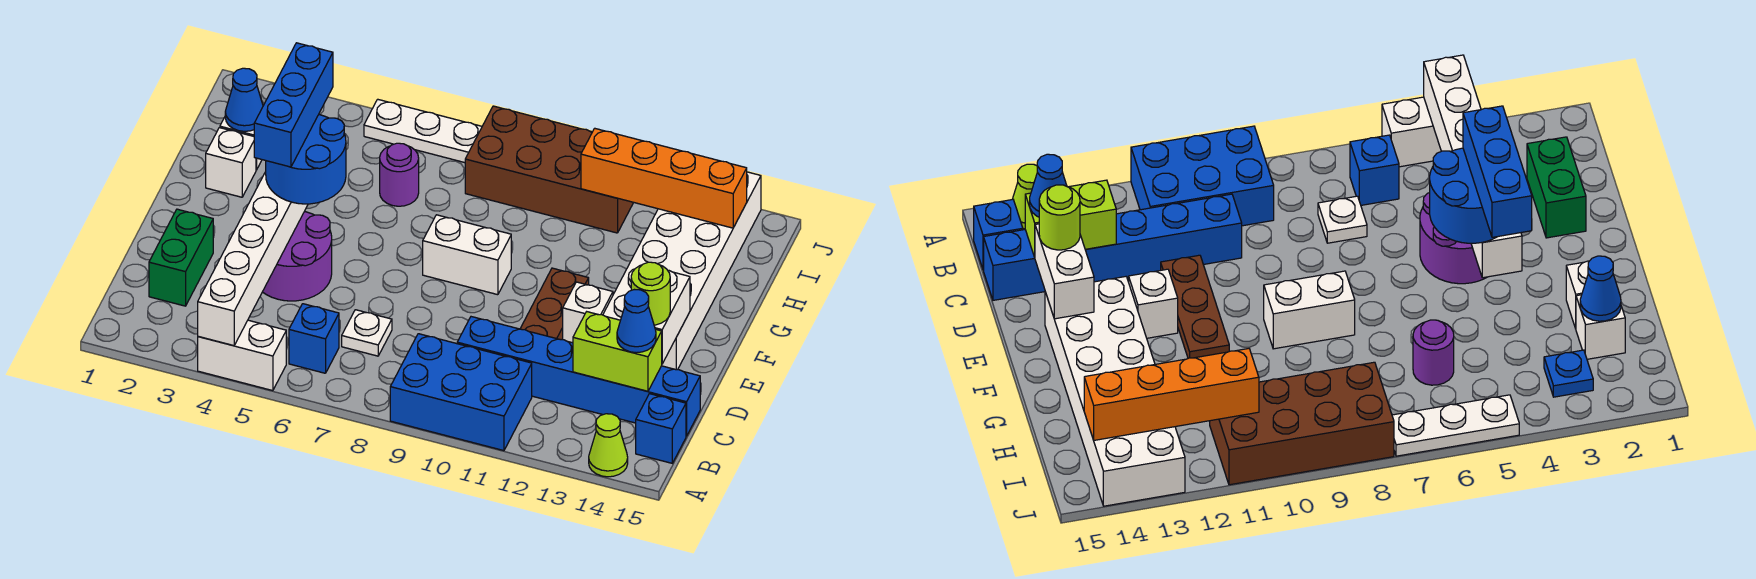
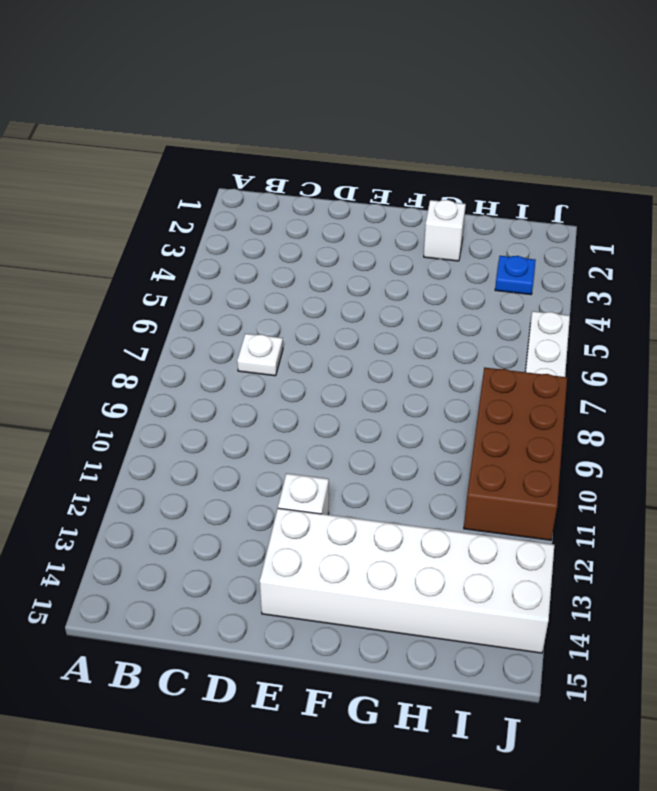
none -> white 1x2 brick [198,320,286,391]
none -> blue 2x3 brick [390,334,532,451]
none -> lime 1x1 cone [589,414,628,477]

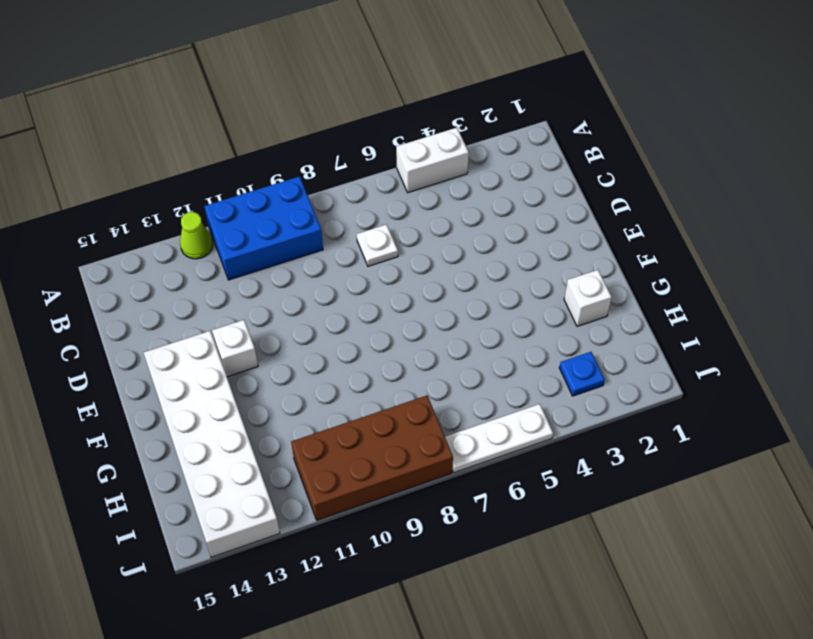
lime 1x1 cone [180,212,213,259] -> lime 1x1 cone moved to [589,414,628,477]
none -> blue 1x1 brick [289,304,339,373]
none -> blue 1x1 brick [636,394,686,463]
none -> green 1x2 brick [149,209,213,306]

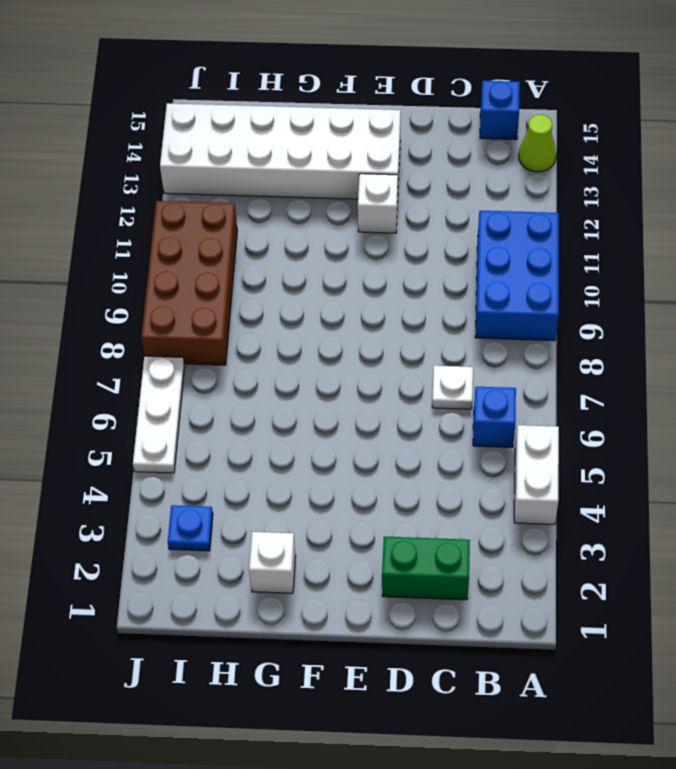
none -> blue 1x6 brick [457,317,700,436]
none -> purple 2x2 round brick [263,212,332,301]
none -> brown 1x3 plate [520,268,589,340]

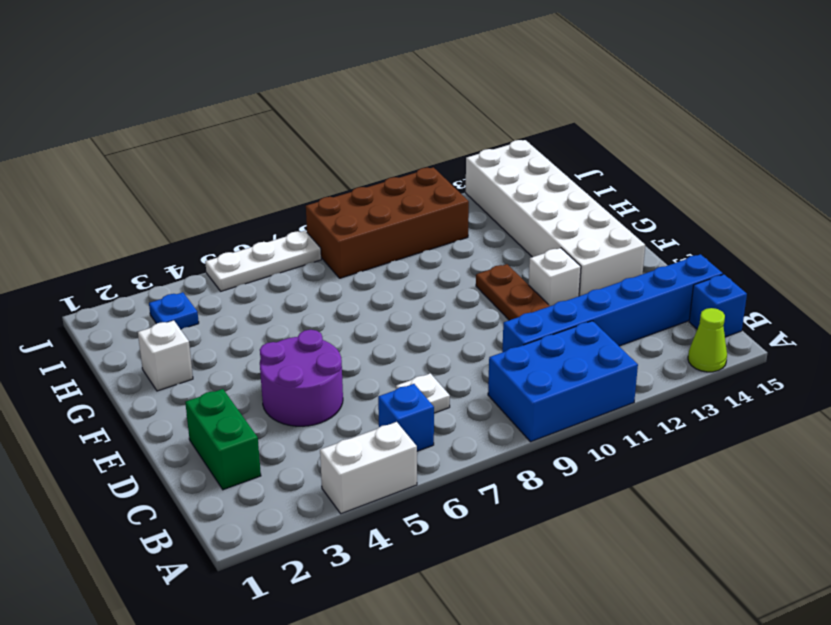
none -> white 1x2 brick [423,215,511,295]
none -> white 1x1 brick [1576,295,1625,359]
none -> purple 1x1 round brick [380,143,419,206]

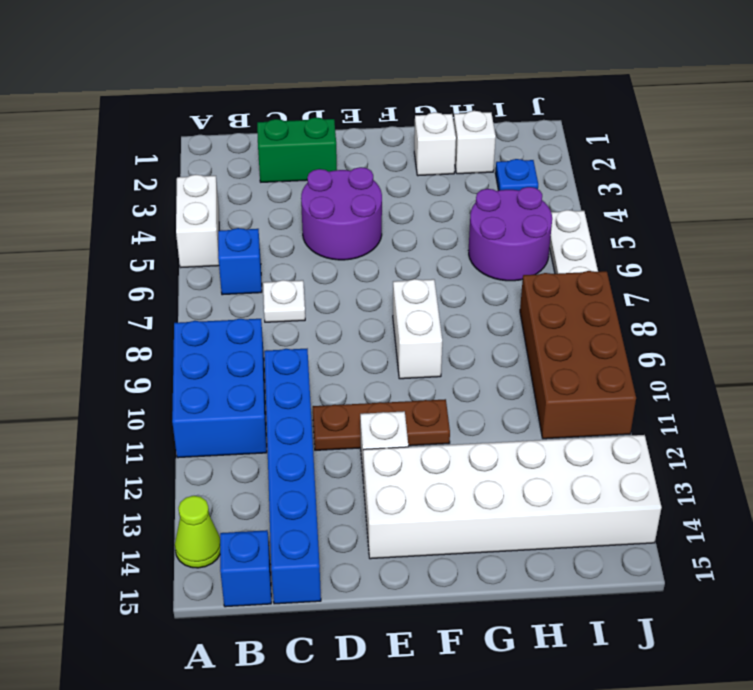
purple 2x2 round brick [469,187,552,281] -> purple 1x1 round brick [380,143,419,206]
none -> white 1x6 brick [198,172,308,346]
none -> lime 1x2 brick [573,312,662,391]
none -> white 1x2 brick [654,270,690,364]

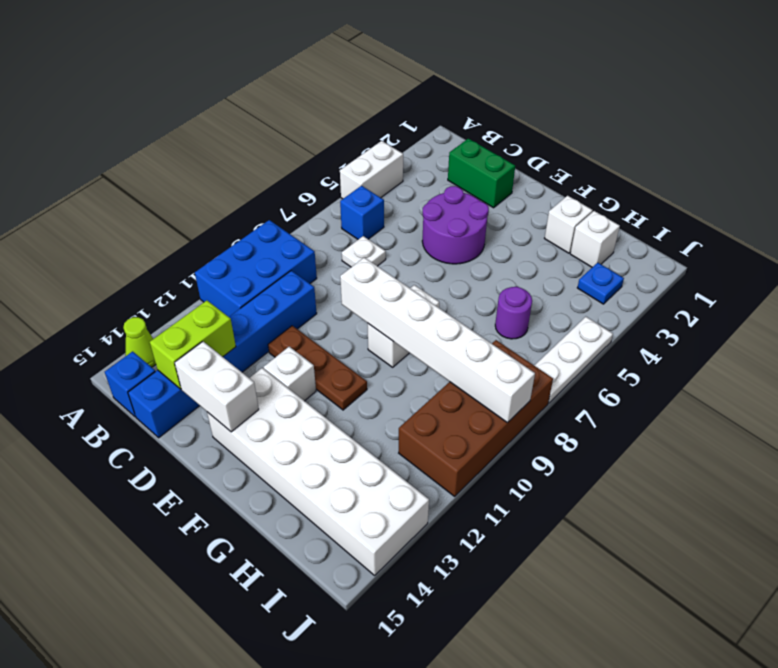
white 1x6 brick [340,257,535,422] -> white 1x6 brick moved to [198,172,308,346]
none -> blue 1x1 cone [225,68,263,131]
none -> orange 1x4 brick [581,128,747,228]
none -> blue 1x1 cone [617,290,656,353]

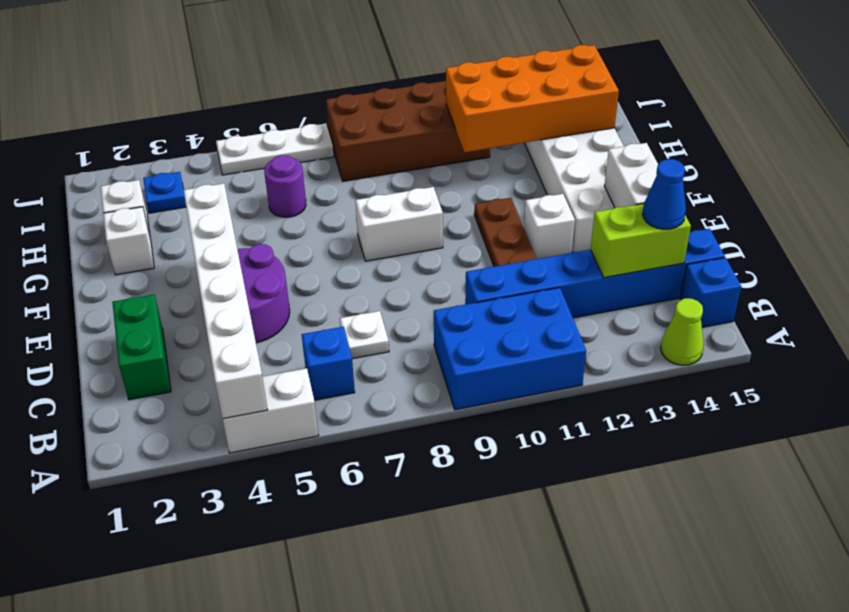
orange 2x4 brick [446,45,619,152] -> orange 1x4 brick [581,128,747,228]
none -> blue 1x1 cone [225,68,263,131]
none -> lime 1x1 round brick [631,262,670,325]
none -> blue 2x2 round brick [266,115,346,204]

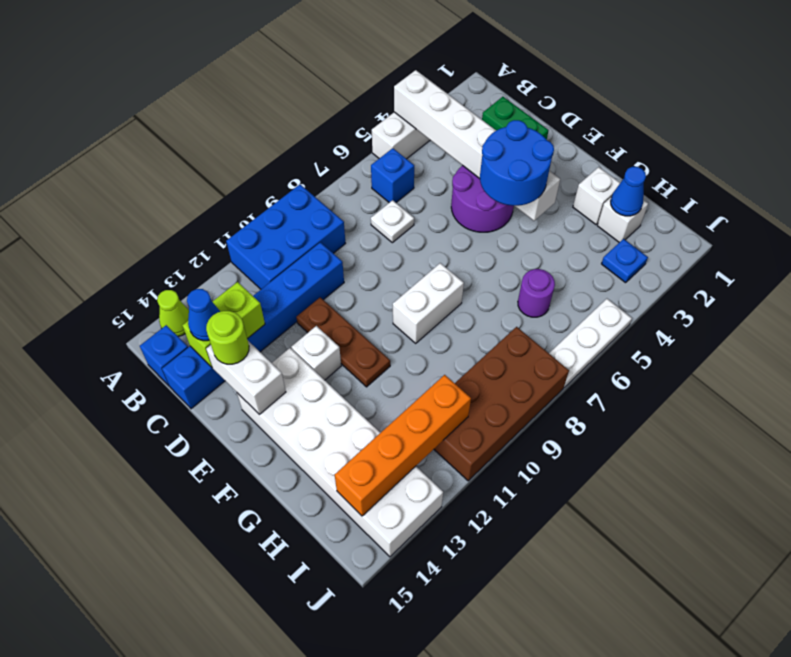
none -> blue 1x3 brick [254,43,333,167]

